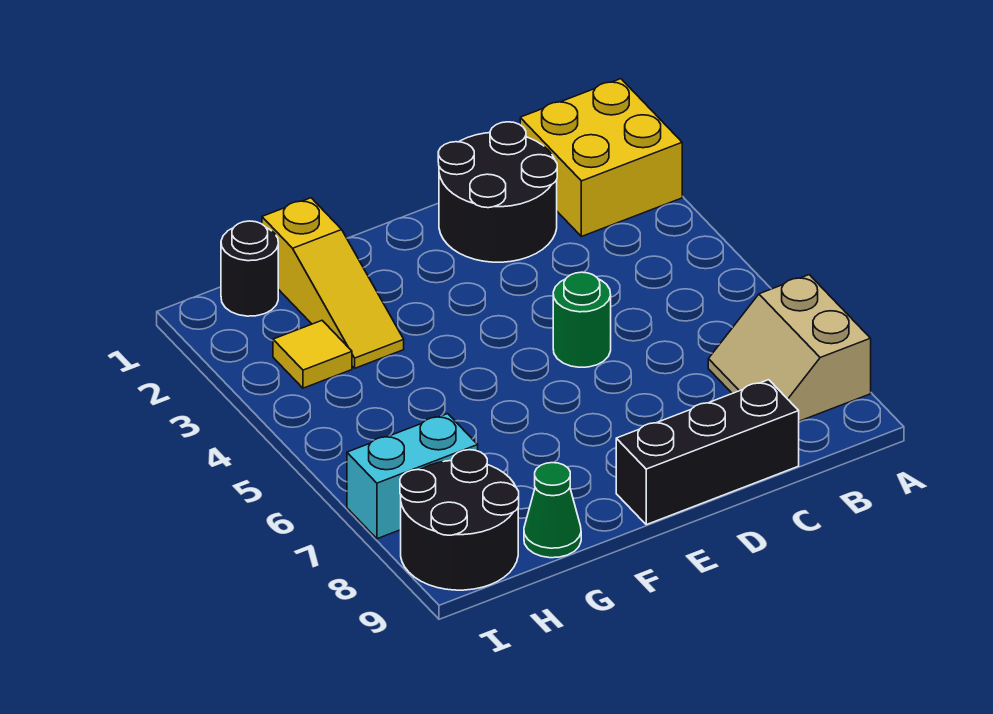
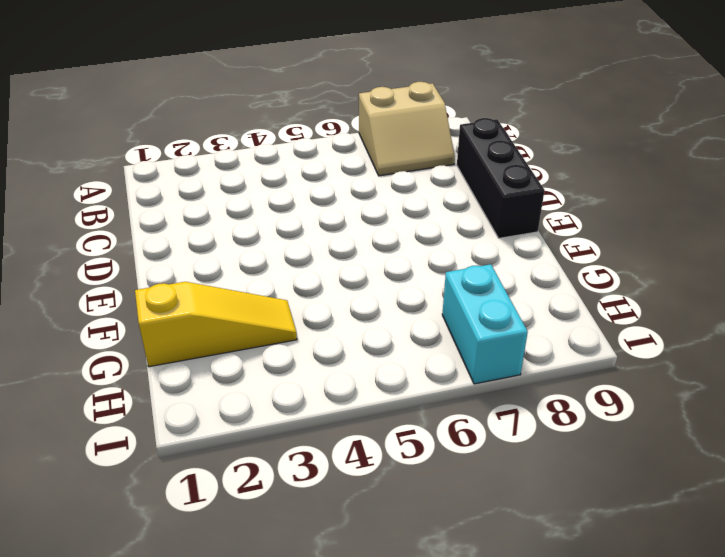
none -> yellow 2x2 brick [520,79,682,237]
none -> black 2x2 round brick [438,122,557,262]

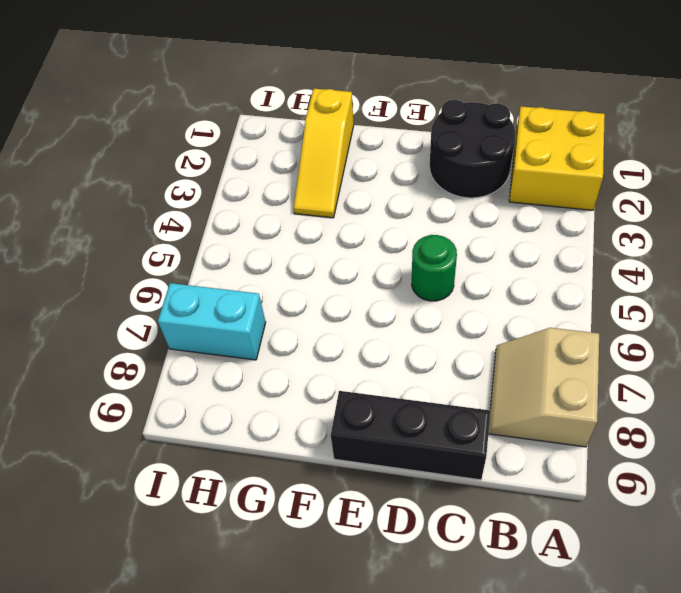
none -> green 1x1 cone [524,463,581,558]
none -> black 1x1 round brick [221,221,278,316]

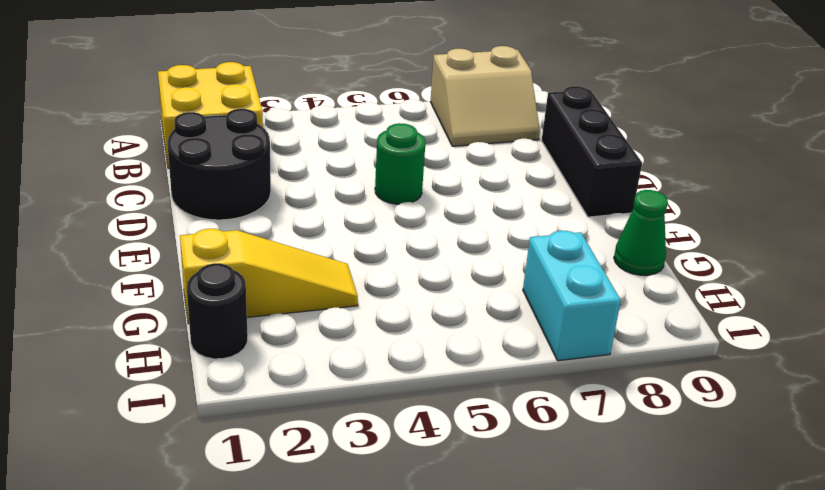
none -> yellow 1x1 tile [273,321,352,388]
none -> black 2x2 round brick [400,450,519,590]

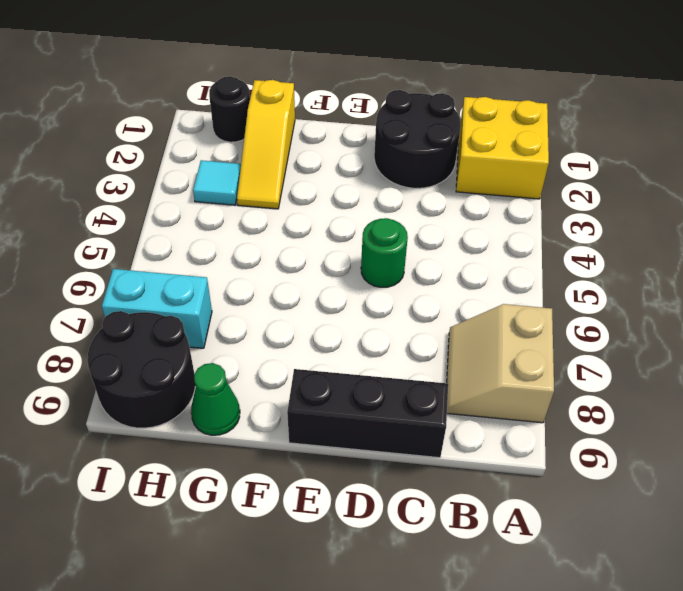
cyan 1x1 tile [193,160,241,205] -> yellow 1x1 tile [273,321,352,388]

